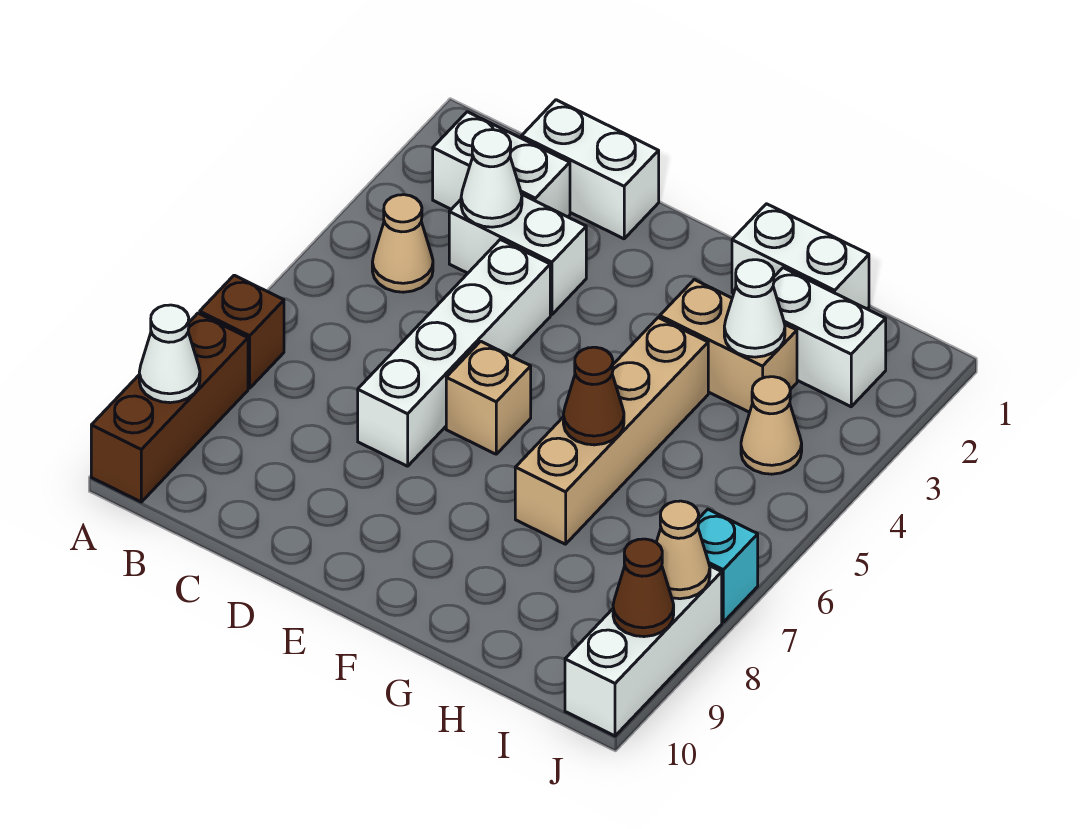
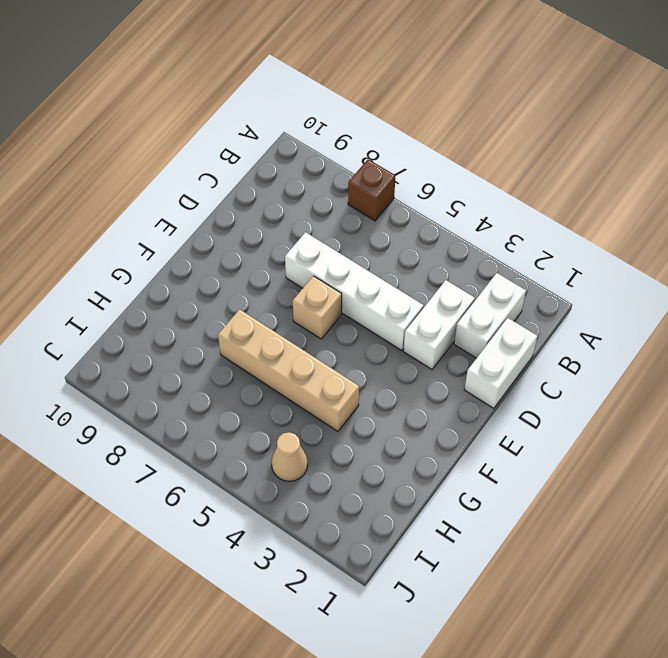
none -> brown 1x3 brick [91,313,248,502]
none -> tan 1x1 cone [372,195,433,292]
none -> white 1x2 brick [732,204,869,309]

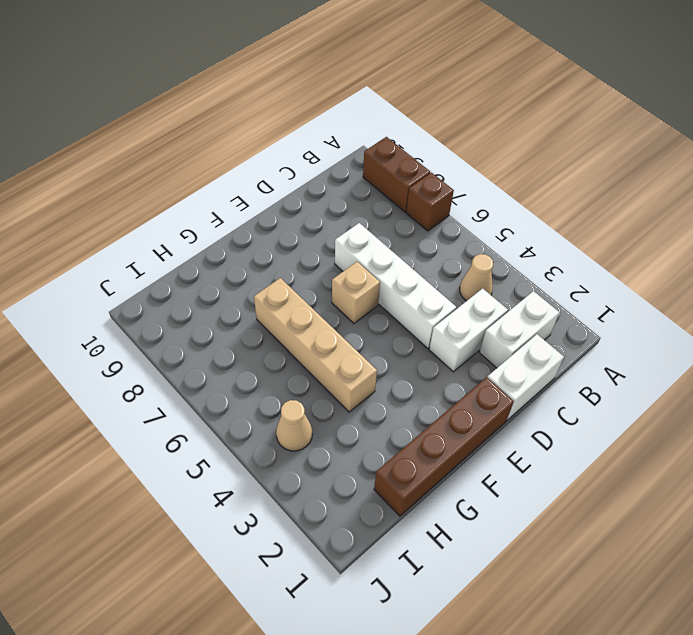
brown 1x2 brick [363,137,430,212] -> brown 1x3 brick [91,313,248,502]
brown 1x4 brick [374,377,514,516] -> white 1x2 brick [732,204,869,309]
none -> tan 1x2 brick [660,280,797,412]
none -> white 1x2 brick [773,268,886,407]
none -> cyan 1x1 brick [698,509,758,622]

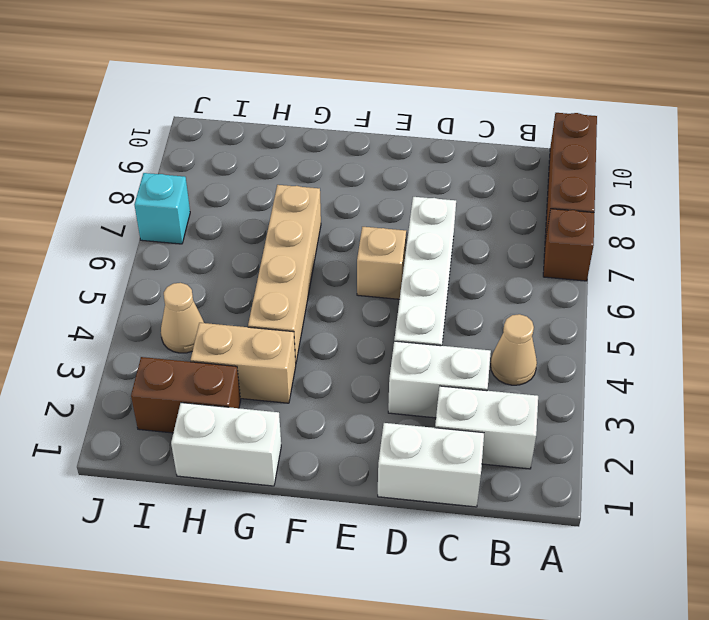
brown 1x2 brick [131,357,241,433] -> white 1x2 brick [773,268,886,407]
none -> white 1x3 brick [565,566,722,736]
none -> white 1x1 cone [139,305,200,403]
none -> white 1x1 cone [461,130,522,227]

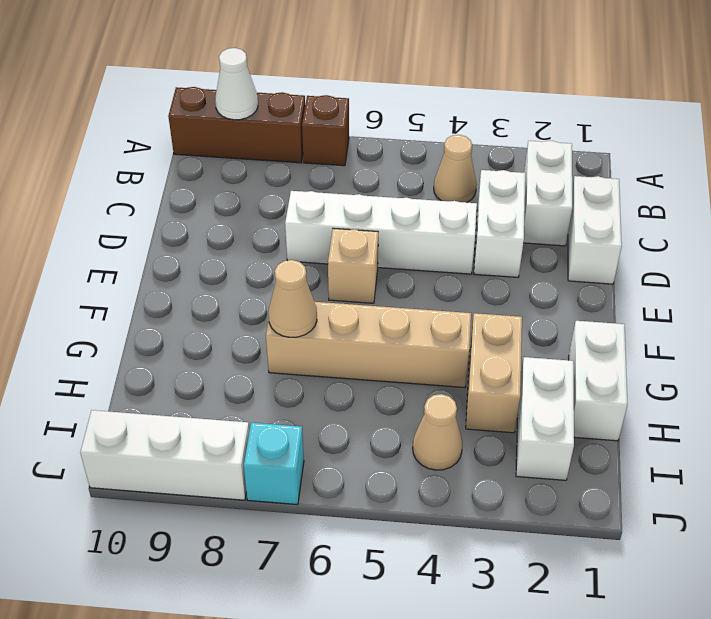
tan 1x1 cone [269,260,317,337] -> tan 1x1 cone moved to [656,501,710,599]
none -> white 1x1 cone [461,130,522,227]
none -> brown 1x1 cone [563,347,624,445]
none -> white 1x1 cone [724,260,785,357]

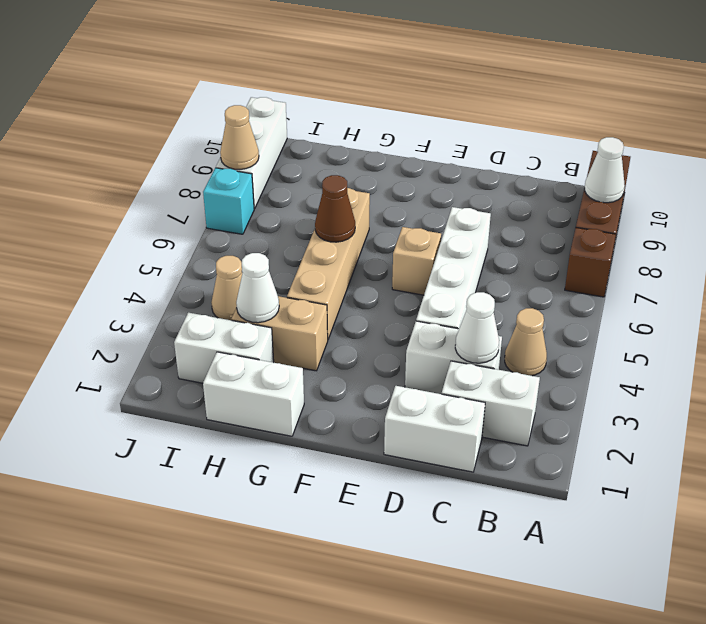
none -> brown 1x1 cone [613,539,674,637]

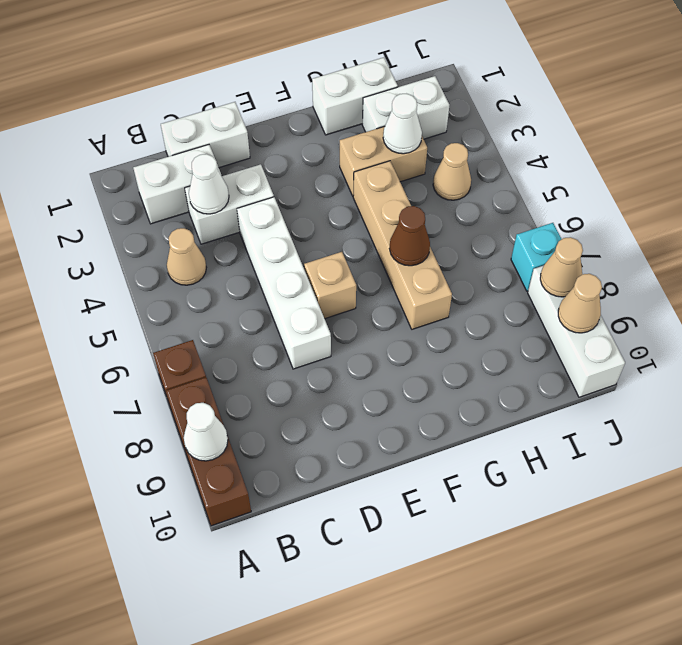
tan 1x1 cone [558,274,602,333] -> brown 1x1 cone [613,539,674,637]

